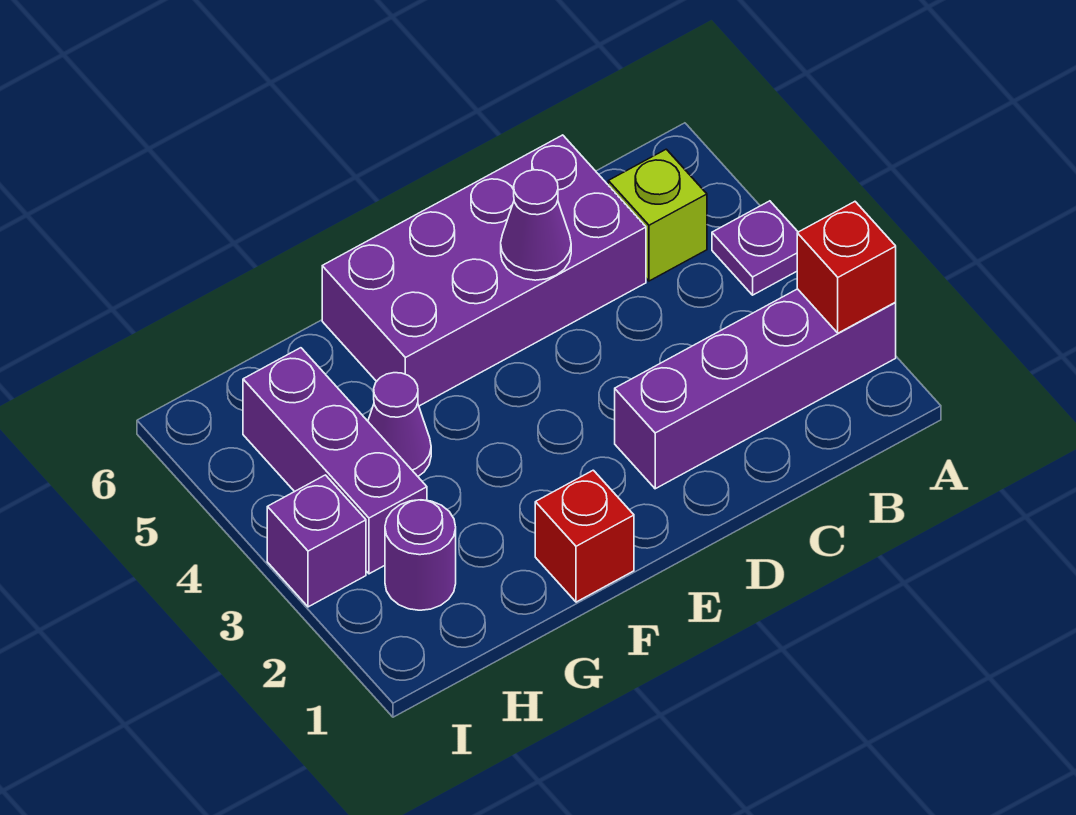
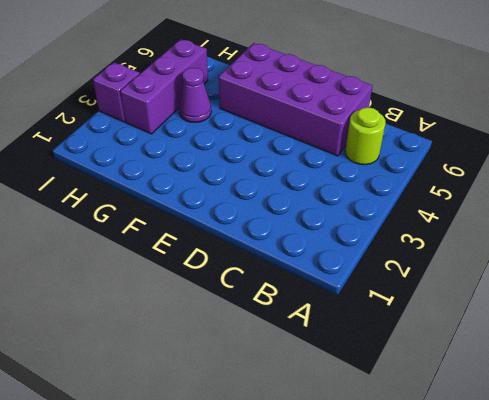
lime 1x1 round brick [345,107,386,165] -> lime 1x1 brick [608,149,707,281]
none -> purple 1x4 brick [615,289,896,489]
none -> purple 1x1 plate [712,201,798,295]

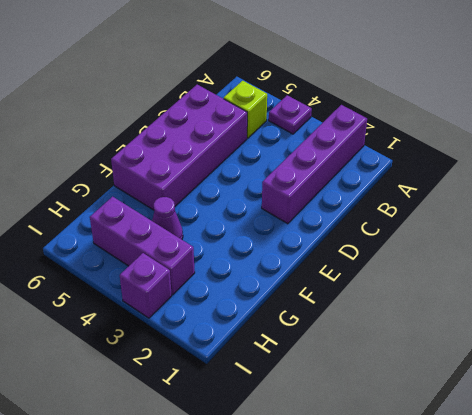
none -> red 1x1 brick [535,470,634,602]
none -> purple 1x1 round brick [385,500,456,610]

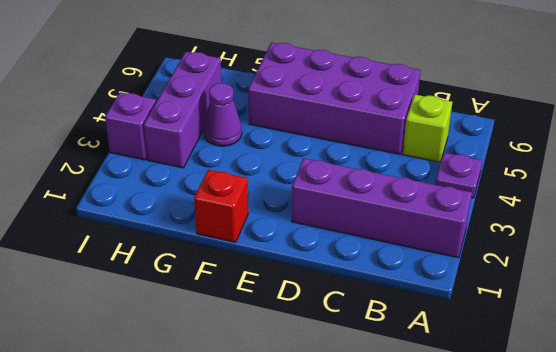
none -> purple 1x1 round brick [385,500,456,610]
none -> red 1x1 brick [797,202,896,333]

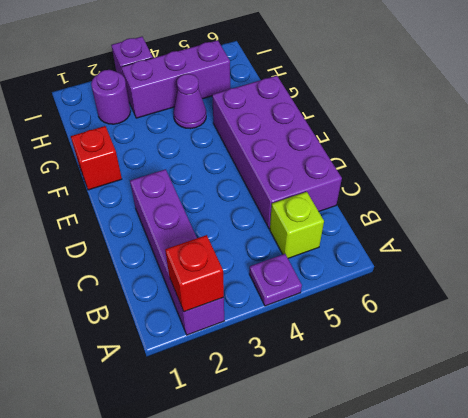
none -> purple 1x1 cone [501,170,571,280]

